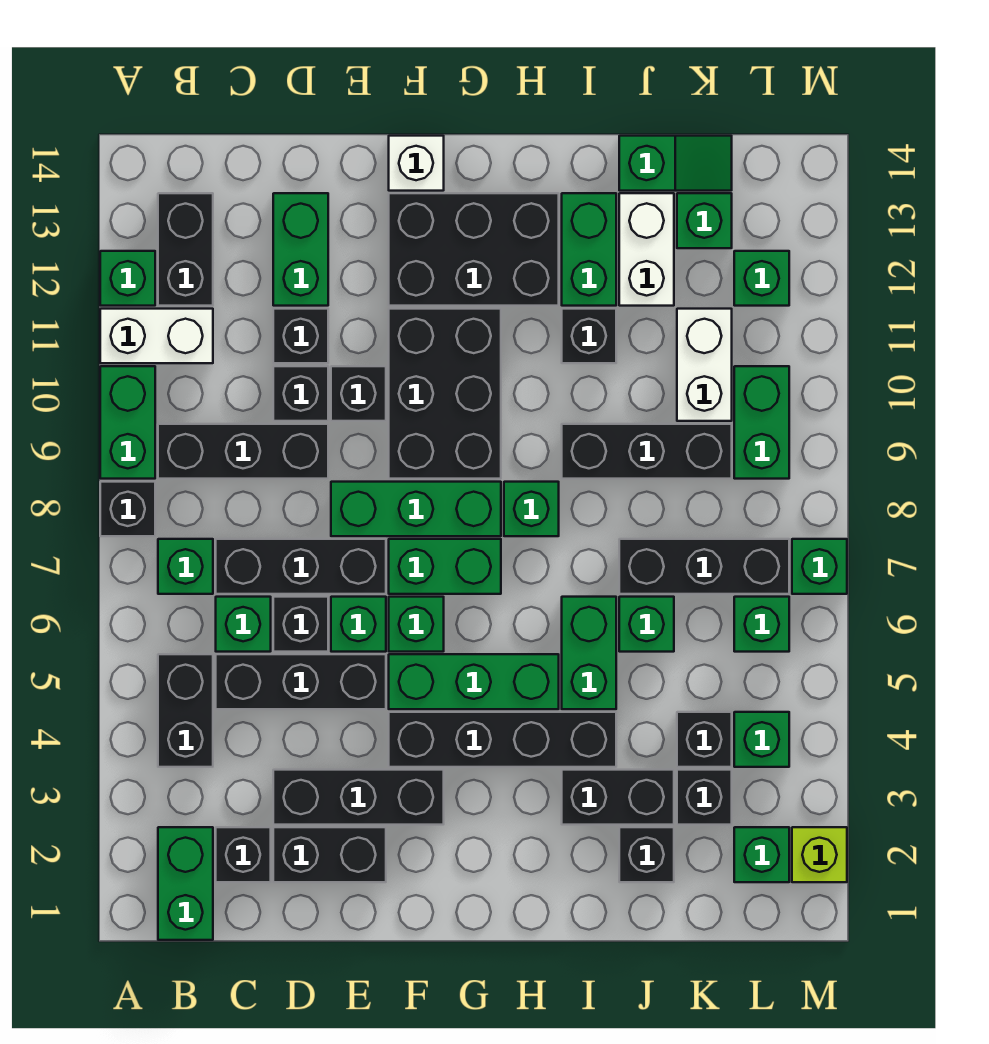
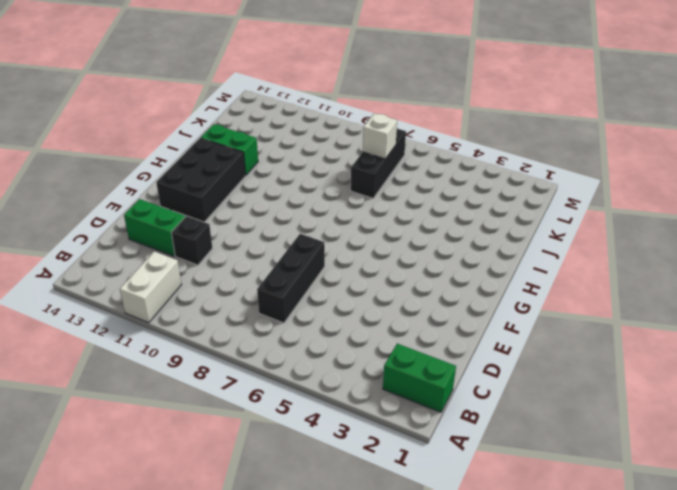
white 1x1 brick [363,113,397,159] -> white 1x1 brick moved to [389,136,444,191]
none -> black 1x1 brick [100,482,155,536]
none -> green 1x2 brick [100,366,155,479]
none -> green 1x1 brick [100,251,155,306]
none -> black 1x2 brick [158,654,213,767]

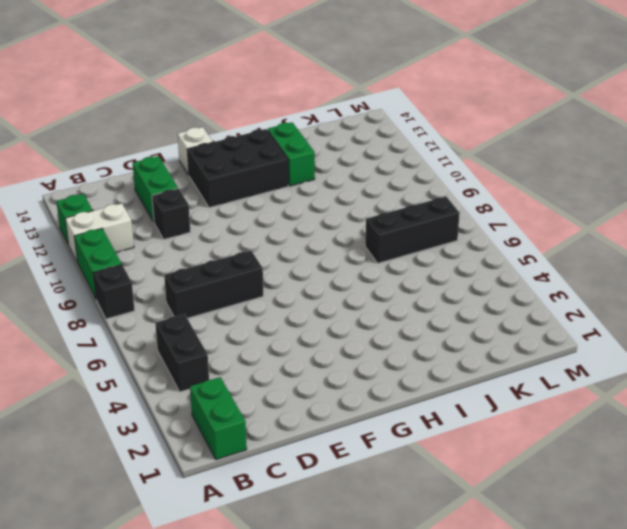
none -> green 1x1 brick [158,539,213,594]
none -> black 1x3 brick [158,424,328,479]
none -> black 1x2 brick [158,193,213,306]
none -> black 1x1 brick [216,827,271,882]

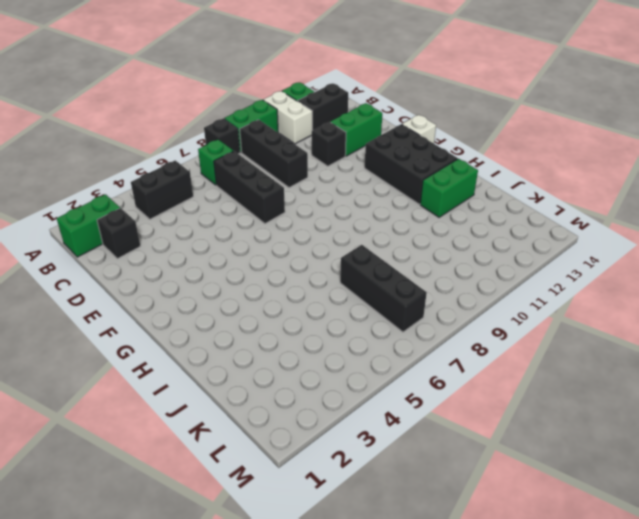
none -> black 1x3 brick [216,654,386,709]
none -> green 1x1 brick [216,597,271,652]
none -> black 1x2 brick [273,827,386,882]
none -> black 1x3 brick [273,770,444,825]

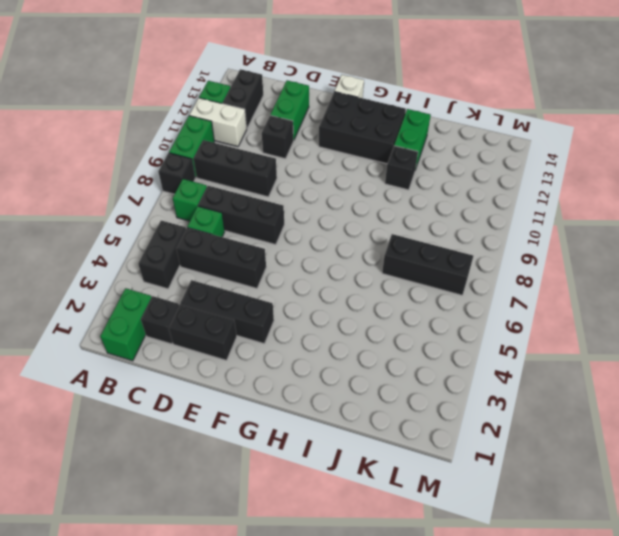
none -> black 1x1 brick [273,597,328,652]
none -> black 1x1 brick [273,366,328,421]
none -> green 1x1 brick [331,597,386,652]
none -> green 1x3 brick [331,482,501,536]

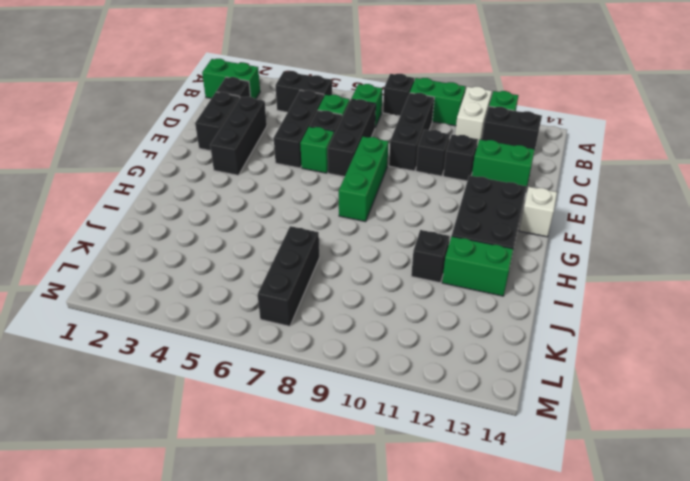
none -> black 1x1 brick [331,366,386,421]
none -> black 1x4 brick [389,712,616,767]
none -> green 1x3 brick [389,654,559,709]
none -> green 1x1 brick [389,597,444,652]

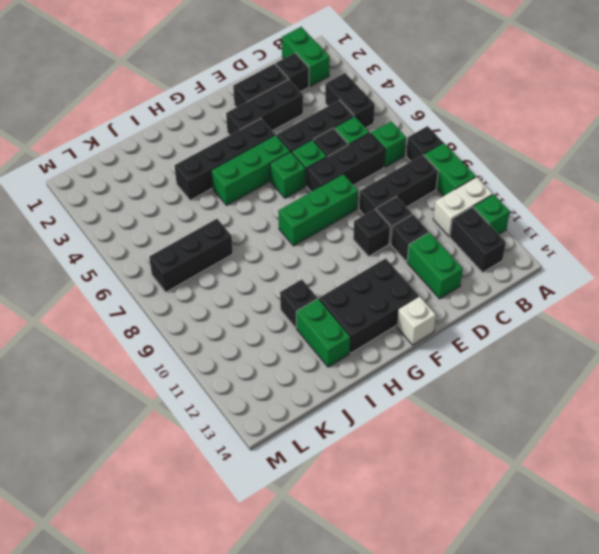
none -> green 1x2 brick [389,539,501,594]
none -> black 2x3 brick [389,309,501,479]
none -> green 1x1 brick [504,482,559,536]
none -> black 1x2 brick [562,770,674,825]

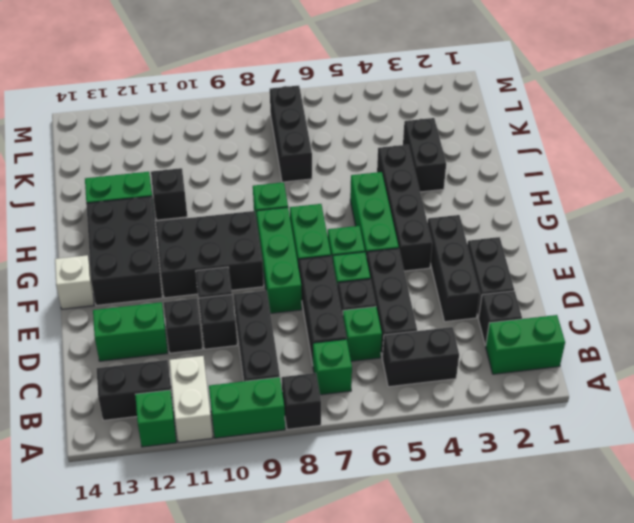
none -> green 1x2 brick [562,597,616,709]
none -> black 1x3 brick [562,424,732,479]
none -> black 1x1 brick [619,827,674,882]
none -> green 1x1 brick [619,597,674,652]

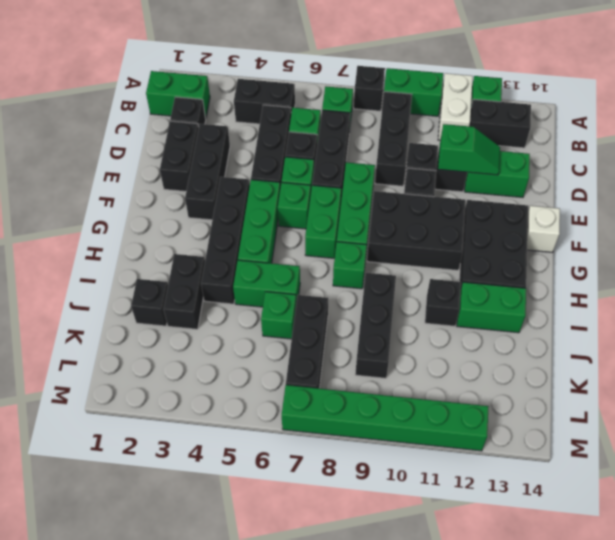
green 1x2 slope [438,124,500,175] -> green 1x2 slope turned to [619,136,732,191]
green 1x6 brick [282,385,489,451] -> green 1x1 brick [792,539,847,594]
none -> white 1x2 brick [619,193,674,306]
none -> black 1x1 brick [677,770,732,825]
none -> black 1x1 brick [677,712,732,767]
none -> white 1x2 brick [677,309,732,421]

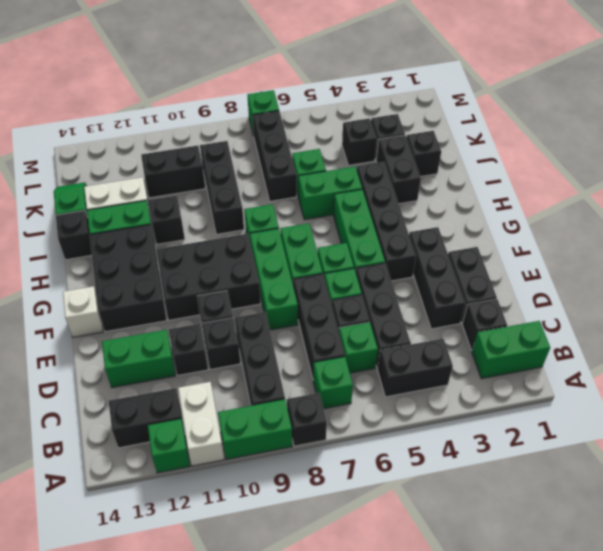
black 1x1 brick [56,211,92,260] -> none
black 1x2 brick [141,145,205,198] -> white 1x2 brick [677,309,732,421]
none -> green 1x1 brick [677,193,732,248]
none -> green 1x1 brick [734,827,789,882]
none -> green 1x1 brick [734,712,789,767]
none -> green 1x1 brick [734,597,789,652]

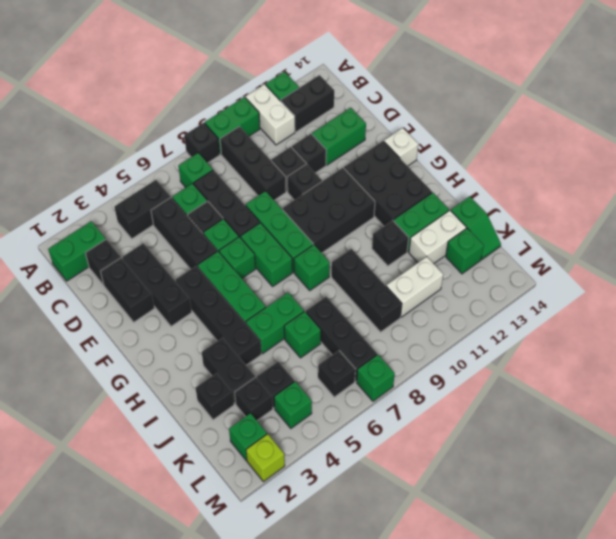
black 1x1 brick [318,350,356,397] -> green 1x1 brick [734,597,789,652]
none -> green 1x2 brick [734,366,789,479]
none -> green 1x1 brick [734,251,789,306]

